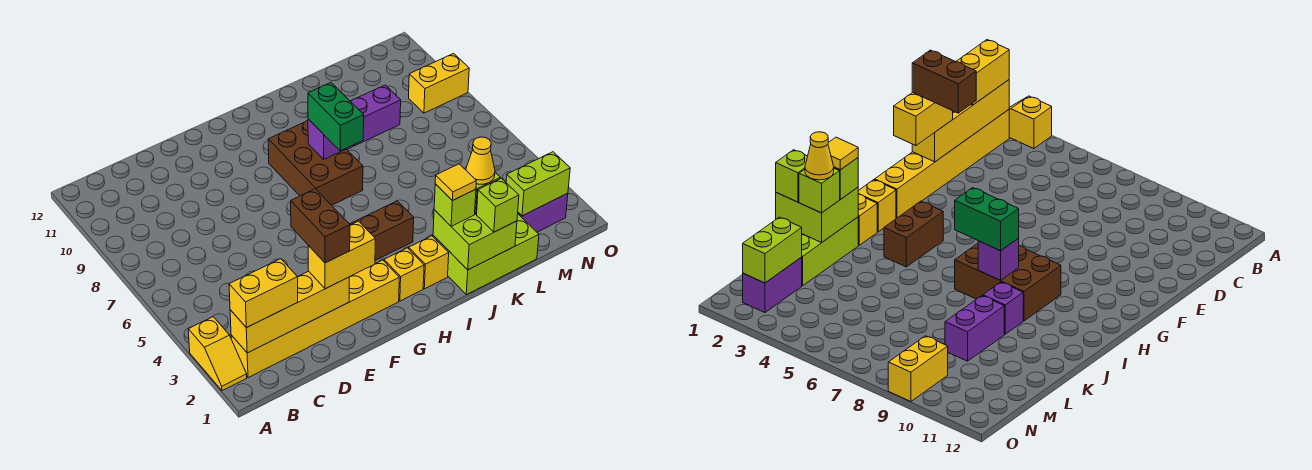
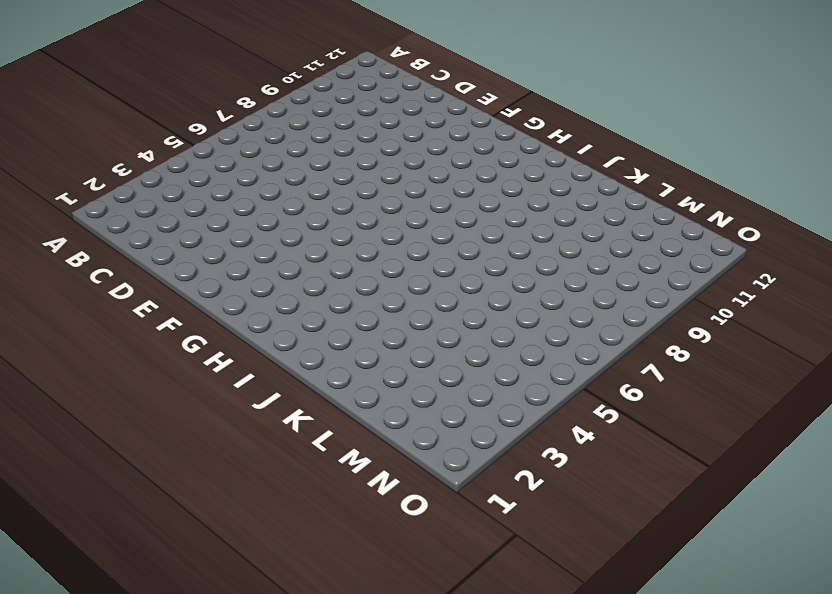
none -> yellow 1x2 slope [188,317,247,391]
none -> yellow 1x6 brick [231,260,399,378]
none -> yellow 1x1 brick [384,248,424,301]

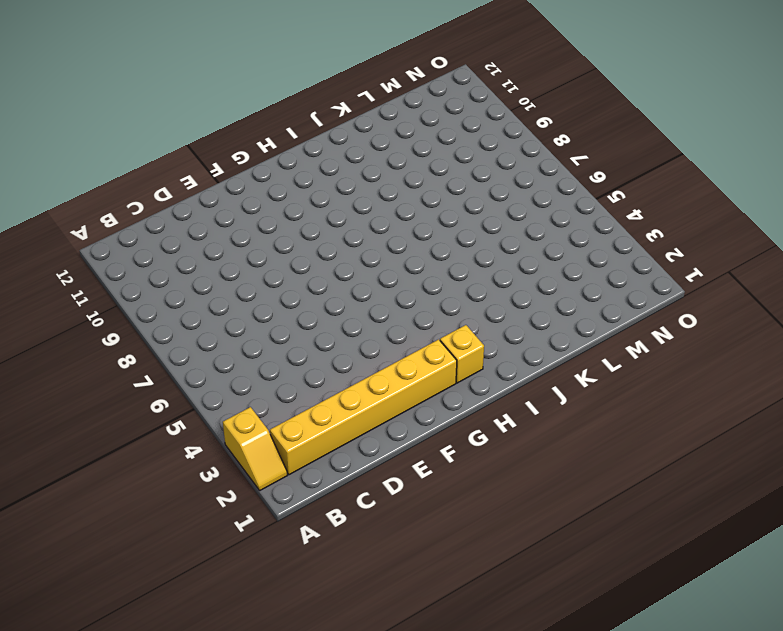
none -> brown 1x2 brick [350,201,414,260]
none -> brown 2x3 brick [268,121,363,205]
none -> yellow 1x1 brick [409,236,449,289]

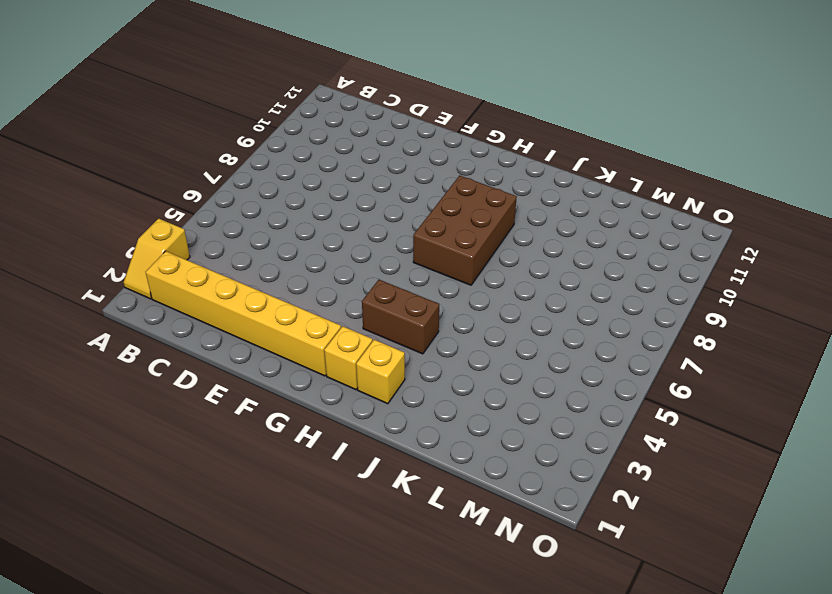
none -> lime 2x3 brick [433,214,539,295]
none -> purple 1x1 brick [983,282,1023,334]
none -> purple 1x2 brick [350,85,401,146]

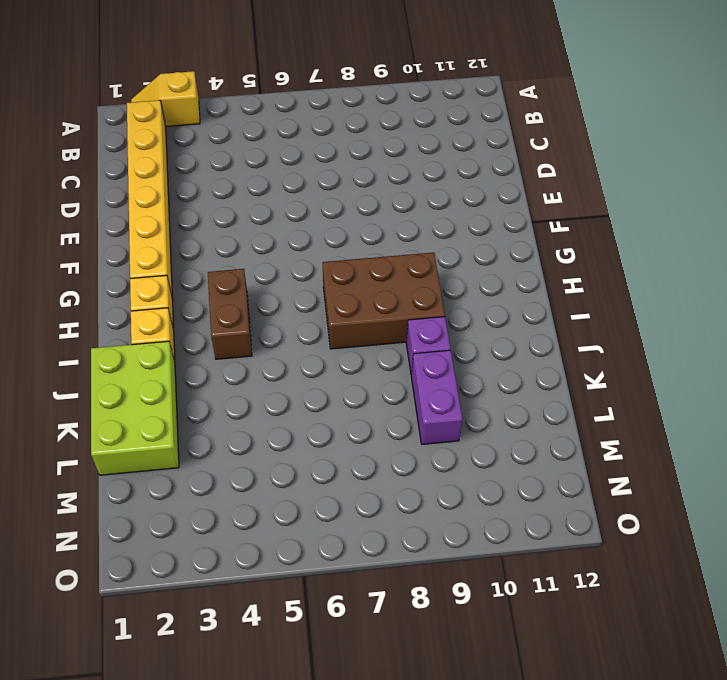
none -> purple 1x2 brick [518,193,568,232]
none -> yellow 1x2 brick [409,54,469,113]
none -> yellow 1x4 brick [230,271,349,353]

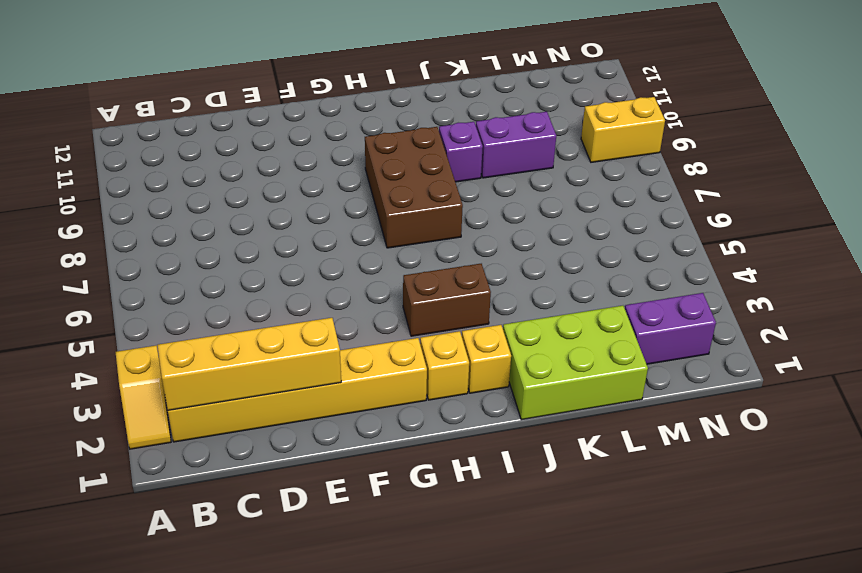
none -> purple 1x1 brick [308,119,345,159]
none -> lime 2x2 brick [433,210,517,270]
none -> lime 1x2 brick [506,152,570,216]

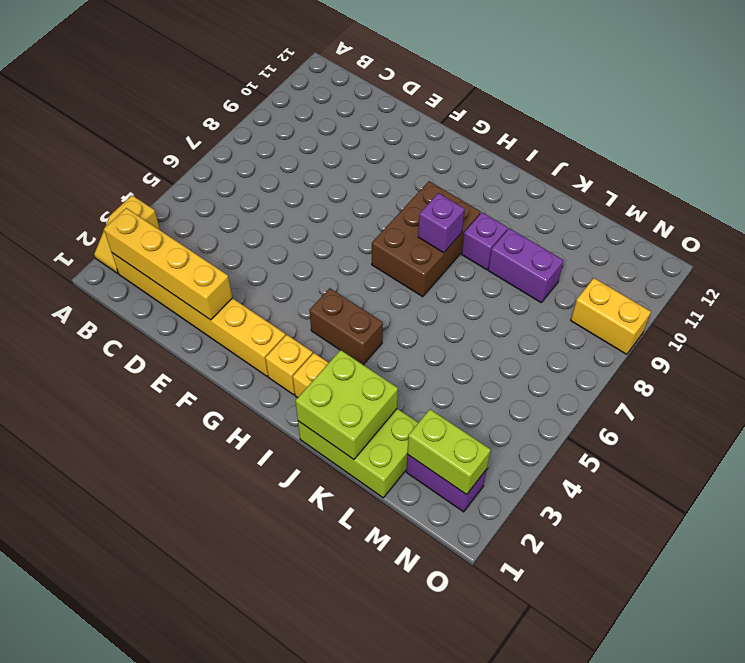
none -> yellow 1x2 brick [229,259,298,328]
none -> yellow 1x2 brick [308,221,375,289]
none -> green 1x2 brick [308,83,364,151]

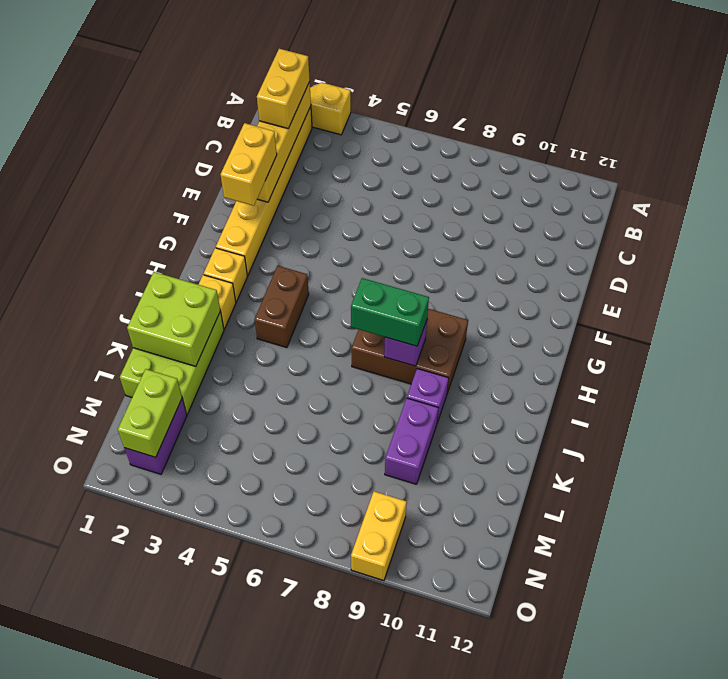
none -> lime 1x1 brick [434,184,476,226]
none -> lime 1x1 brick [477,178,519,232]
none -> lime 1x1 brick [799,168,840,213]

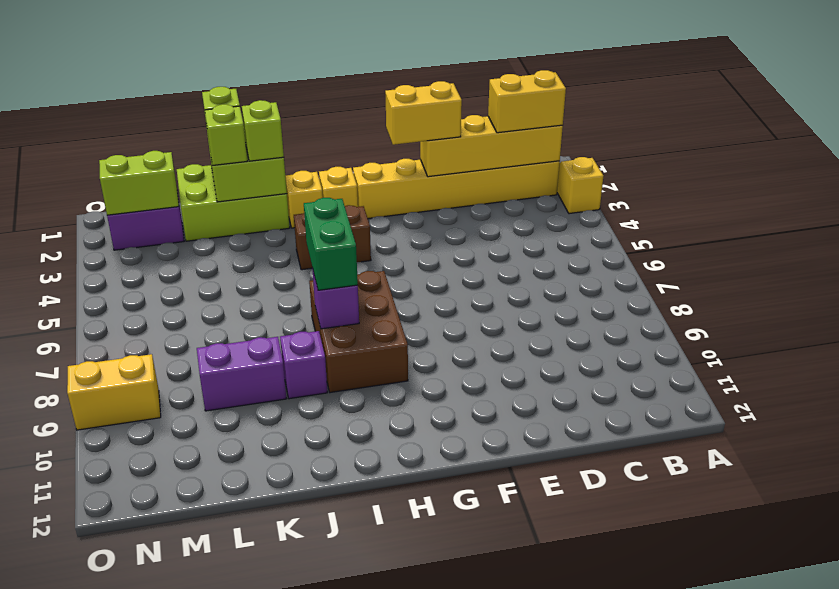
none -> brown 1x2 brick [291,189,350,263]
none -> yellow 1x1 tile [435,164,476,201]
none -> yellow 1x1 cone [466,137,495,184]

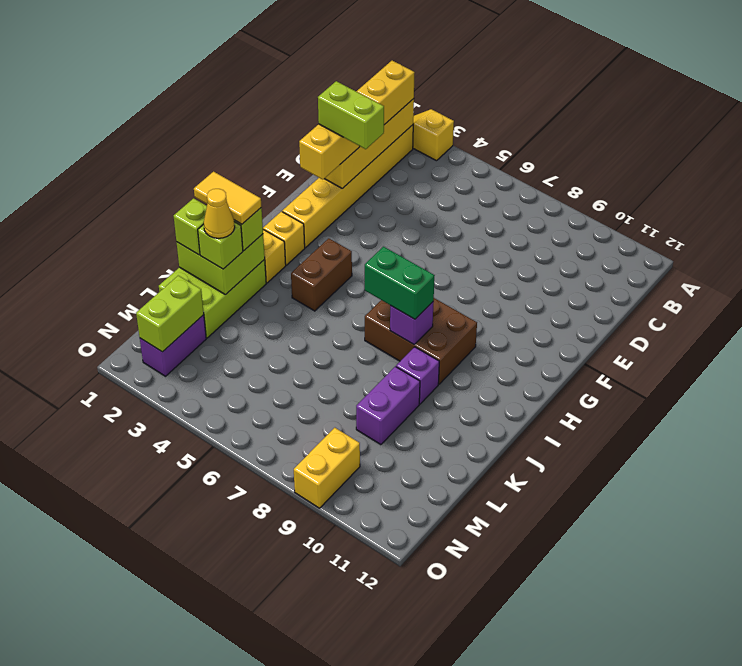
lime 1x2 brick [318,81,384,149] -> brown 1x2 brick [291,189,350,263]
yellow 1x2 tile [194,172,262,224] -> yellow 1x1 tile [435,164,476,201]

